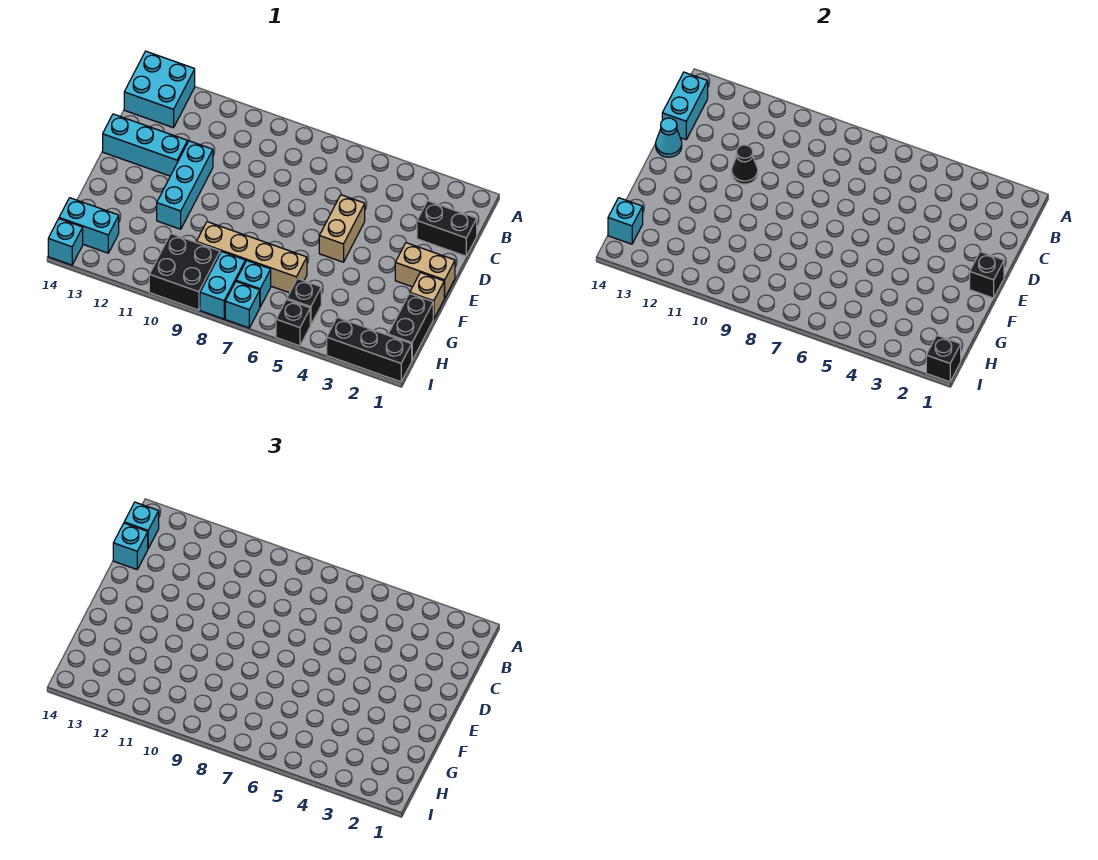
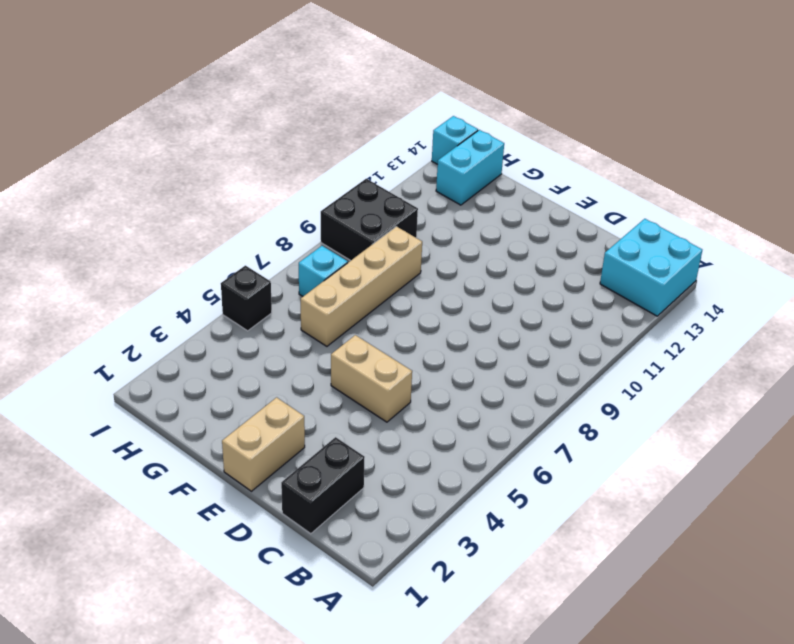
none -> cyan 1x3 brick [157,141,213,229]
none -> cyan 1x3 brick [103,114,188,176]
none -> tan 1x1 brick [410,273,444,319]

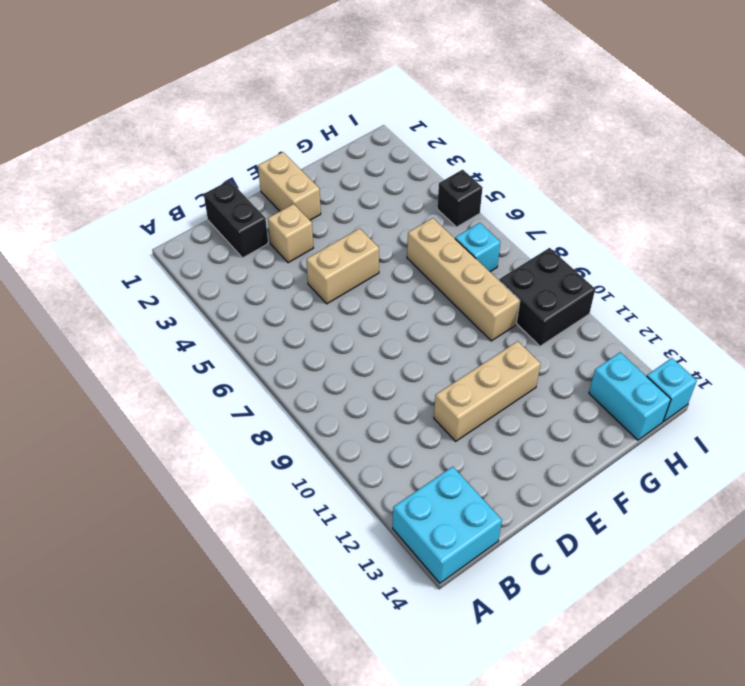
tan 1x1 brick [268,204,313,263] -> tan 1x1 brick moved to [410,273,444,319]
tan 1x3 brick [434,341,541,441] -> cyan 1x3 brick [157,141,213,229]
none -> cyan 1x3 brick [103,114,188,176]
none -> black 1x2 brick [388,293,433,360]
none -> black 1x1 brick [287,278,321,325]

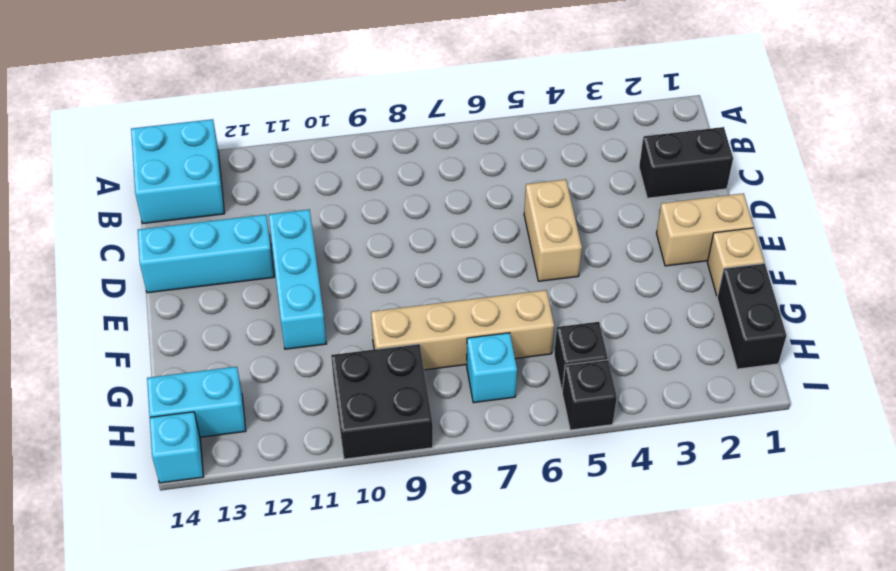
none -> cyan 1x2 brick [200,252,245,319]
none -> black 1x3 brick [327,317,412,382]
none -> cyan 1x1 brick [225,282,260,328]

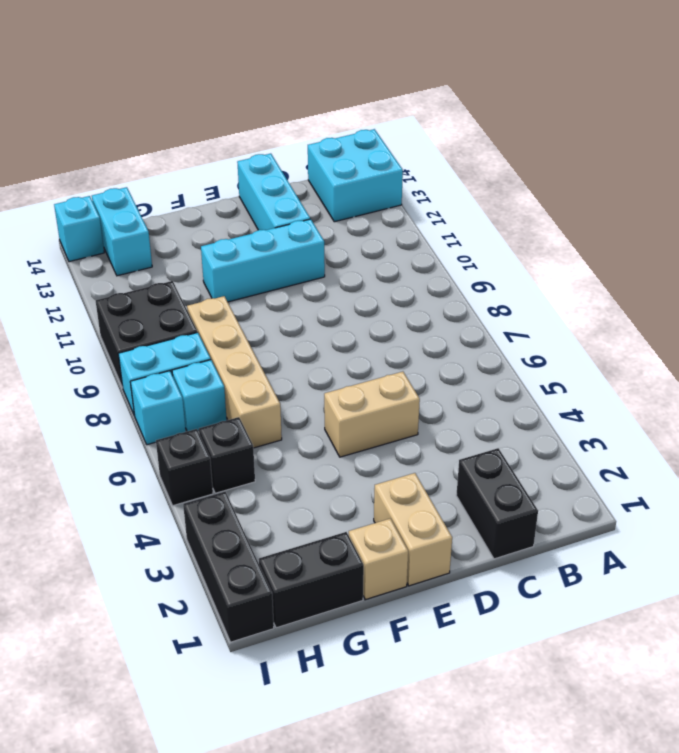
none -> cyan 1x2 brick [662,72,708,139]
none -> black 1x1 cone [732,145,758,184]
none -> cyan 1x1 cone [656,118,682,157]

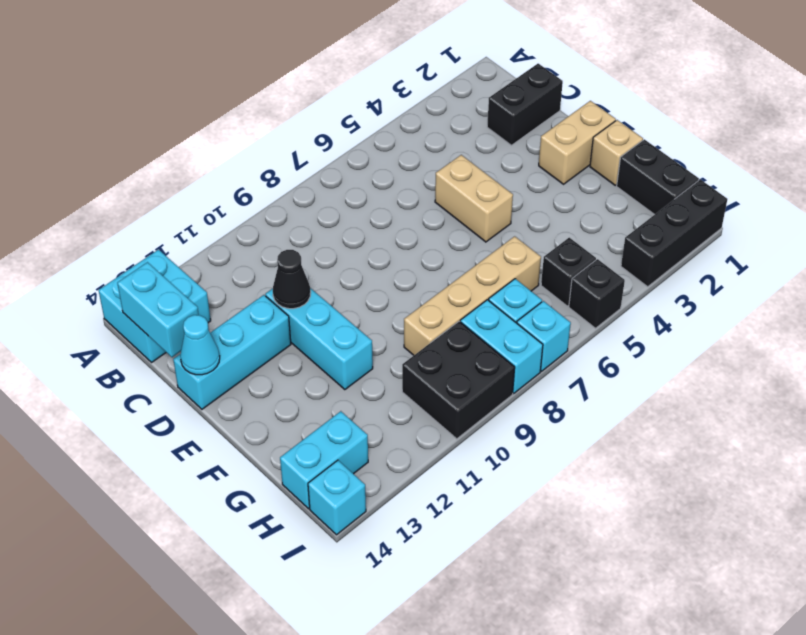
none -> black 1x1 brick [970,251,1004,298]
none -> cyan 1x1 brick [608,198,643,244]
none -> black 1x1 brick [926,335,961,382]

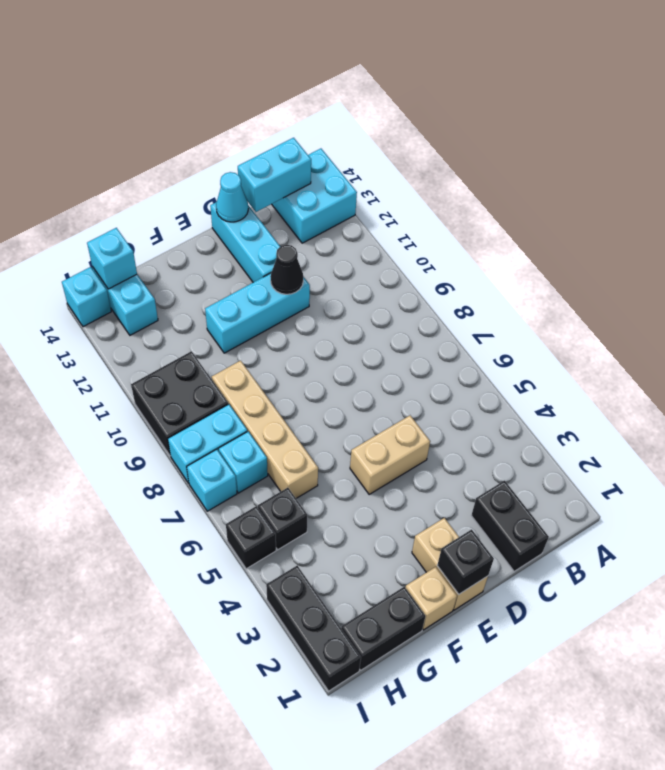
none -> black 1x1 brick [926,335,961,382]
none -> cyan 1x1 brick [124,502,159,548]
none -> cyan 1x1 brick [113,523,148,569]

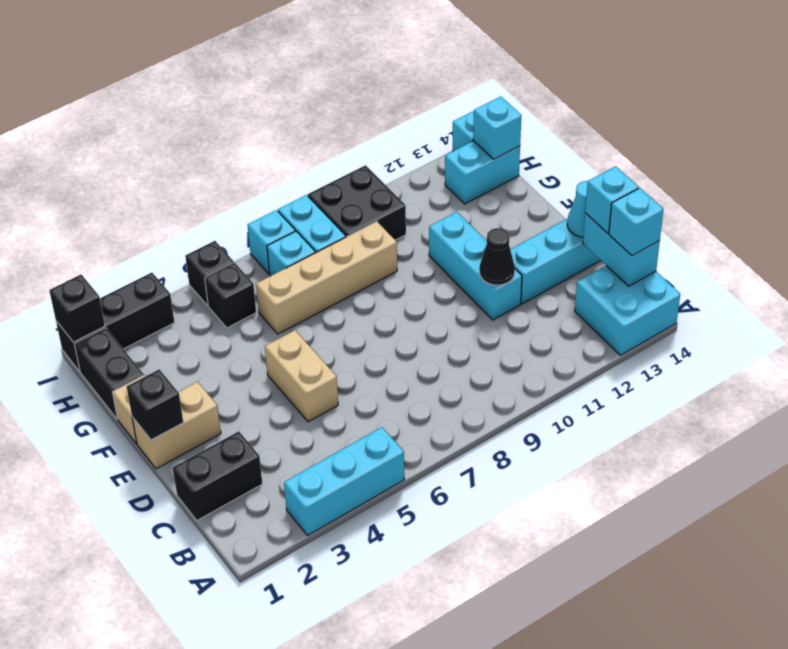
cyan 1x3 brick [284,427,405,536] -> none

